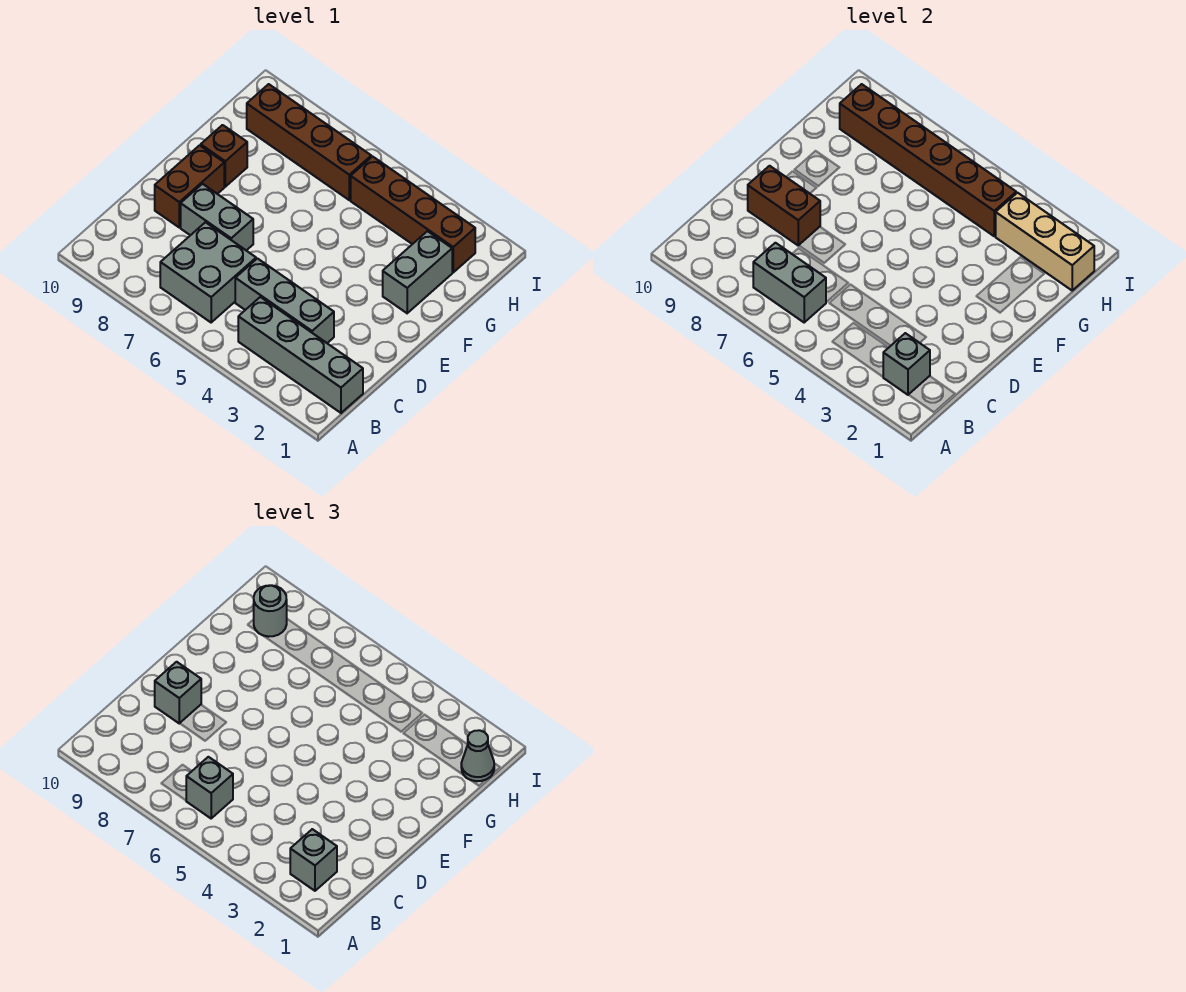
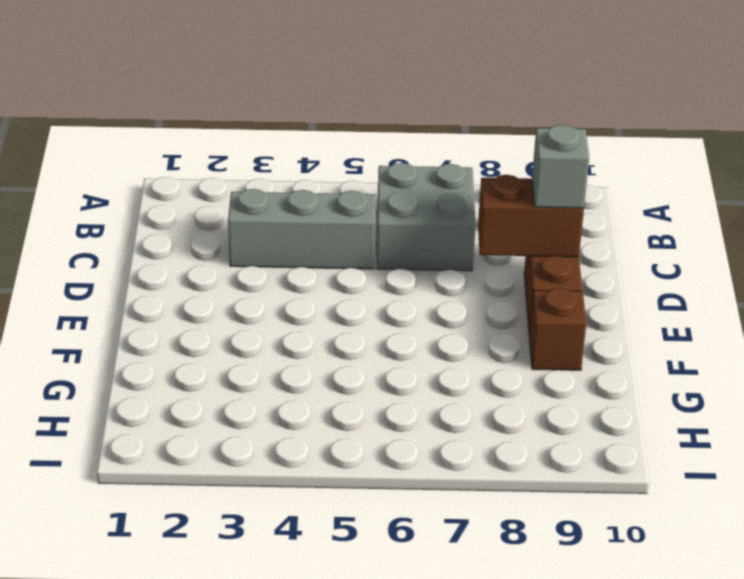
none -> grey 1x4 brick [238,297,363,413]
none -> grey 1x2 brick [181,184,253,250]
none -> grey 1x2 brick [383,231,452,313]

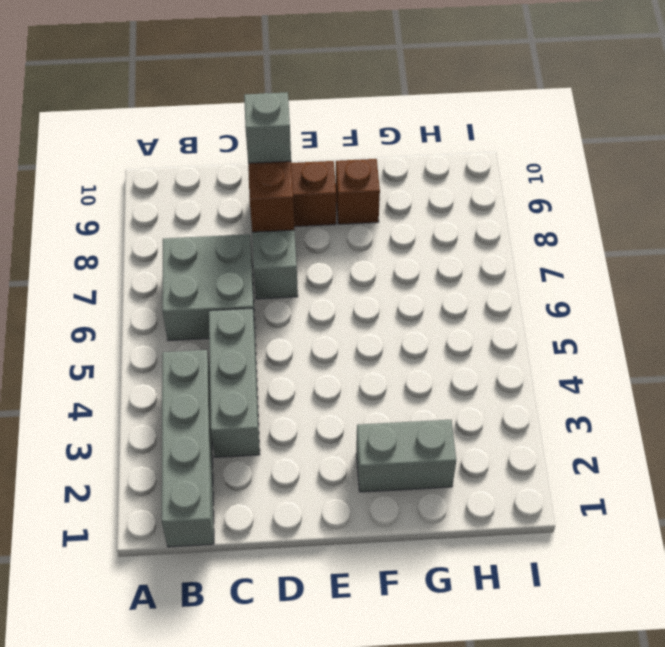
none -> brown 1x4 brick [351,157,475,272]
none -> brown 1x4 brick [247,84,371,200]
none -> grey 1x1 brick [883,333,930,395]

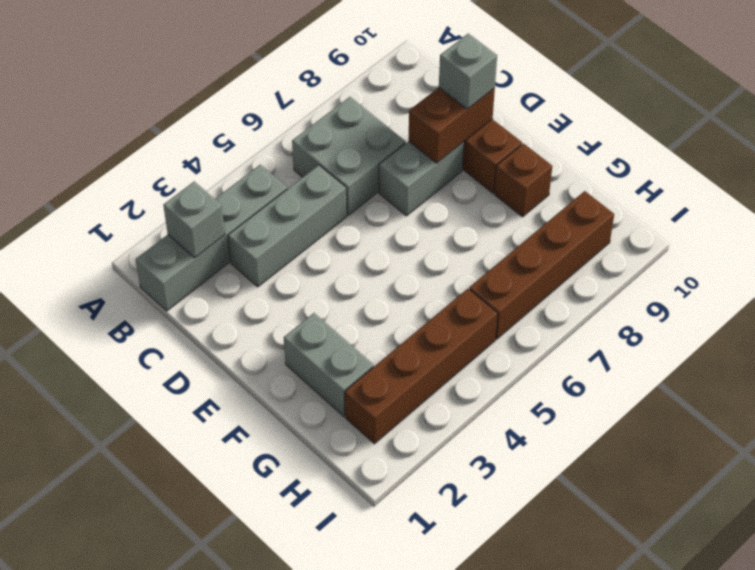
none -> grey 1x2 brick [753,243,826,322]
none -> tan 1x3 brick [996,193,1094,290]
none -> brown 1x6 brick [840,84,1016,236]

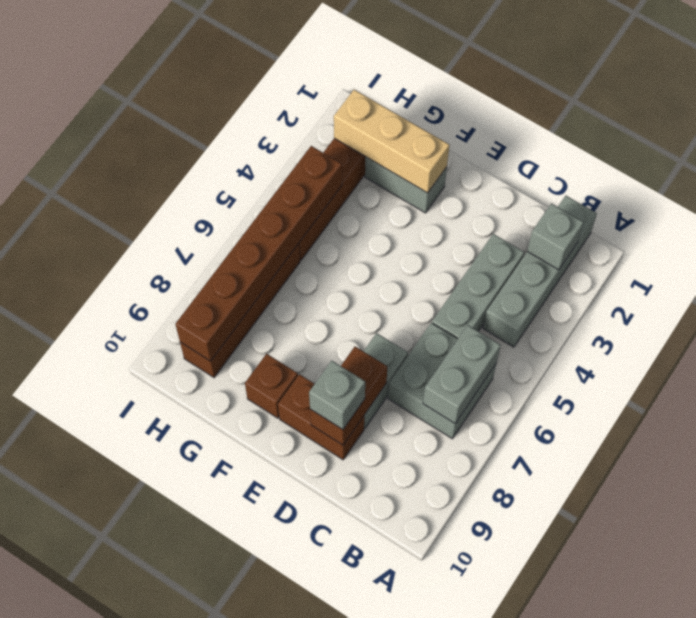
tan 1x3 brick [334,90,449,193] -> tan 1x3 brick turned to [996,193,1094,290]
none -> grey 1x1 brick [290,829,337,891]
none -> grey 1x1 brick [186,757,233,818]
none -> grey 1x1 cone [461,730,494,781]

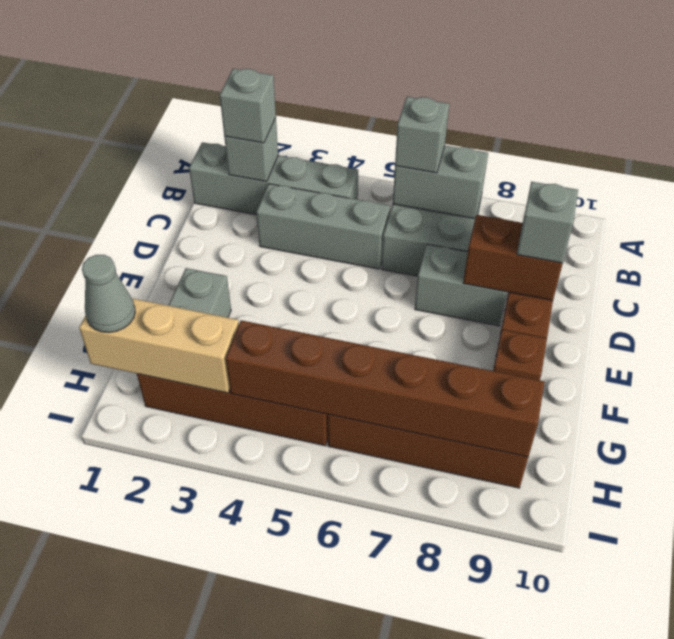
none -> grey 1x1 round brick [254,585,287,637]

